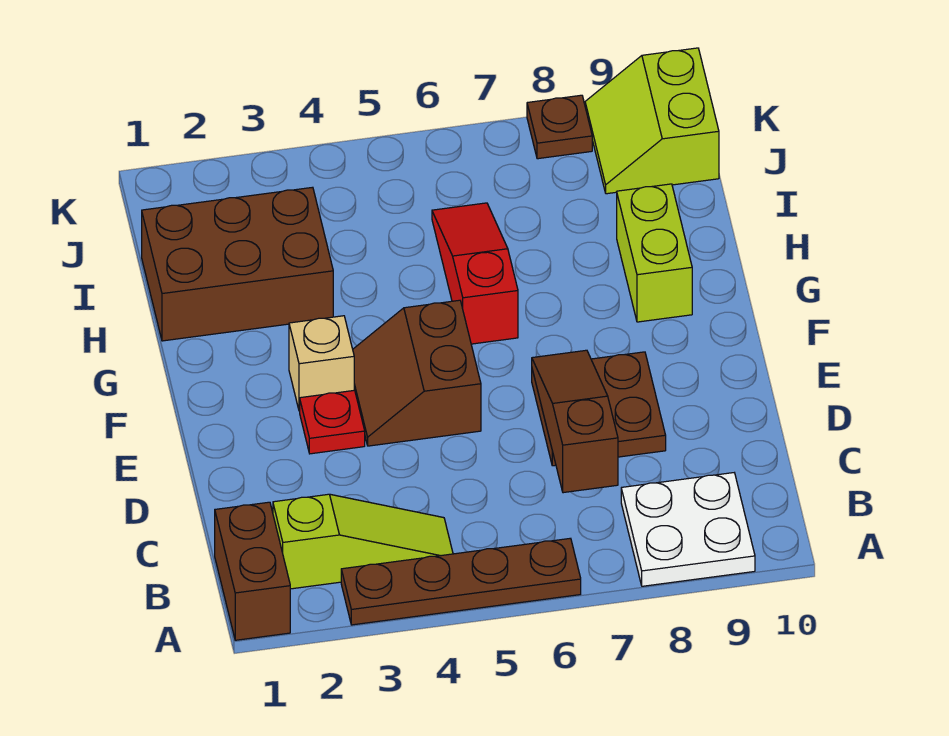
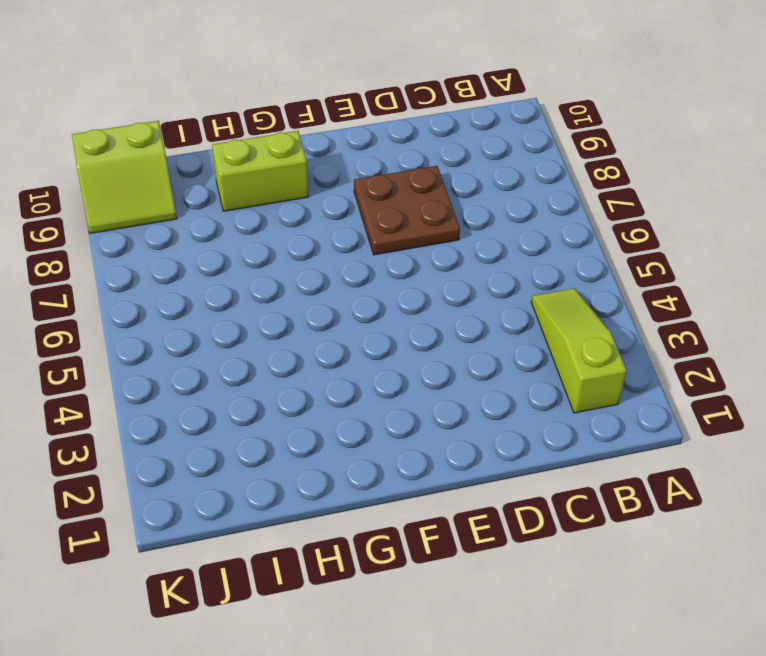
none -> brown 1x2 brick [215,502,290,640]
none -> brown 1x4 plate [341,538,581,625]
none -> white 2x2 plate [621,473,755,586]

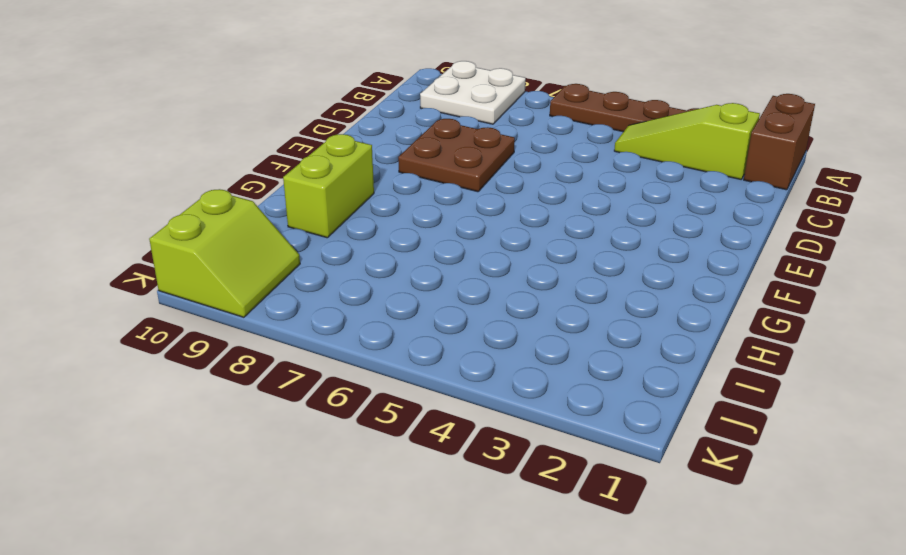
none -> red 1x1 plate [300,390,365,454]
none -> brown 2x2 slope [353,300,481,446]
none -> tan 1x1 brick [289,316,354,411]

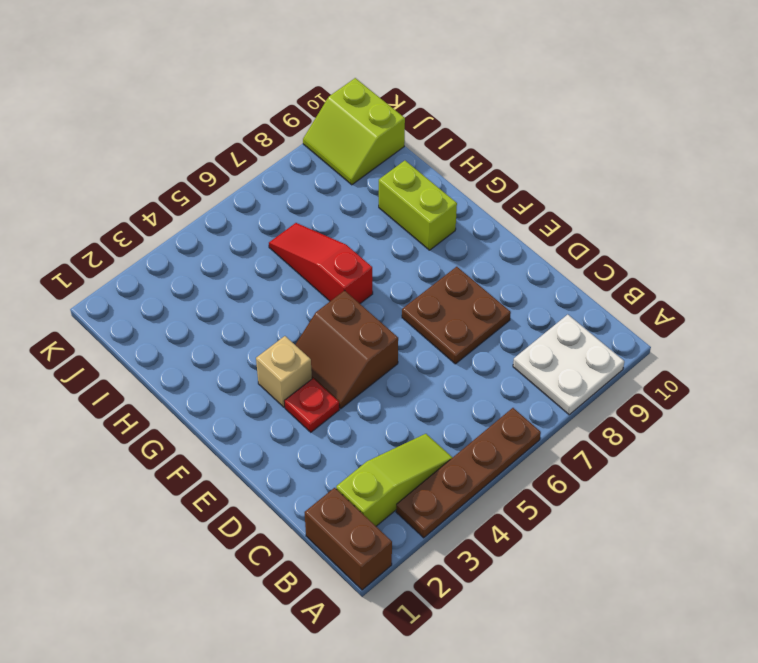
none -> brown 2x3 brick [142,187,333,341]
none -> brown 1x1 plate [527,95,592,159]
none -> brown 1x3 slope [532,350,618,493]

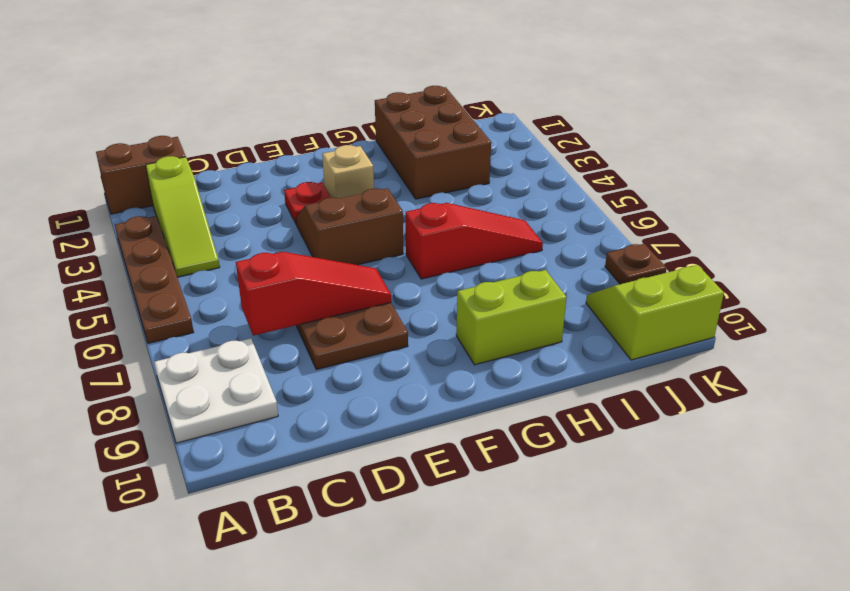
red 1x3 slope [236,252,391,336] -> brown 1x3 slope [532,350,618,493]

